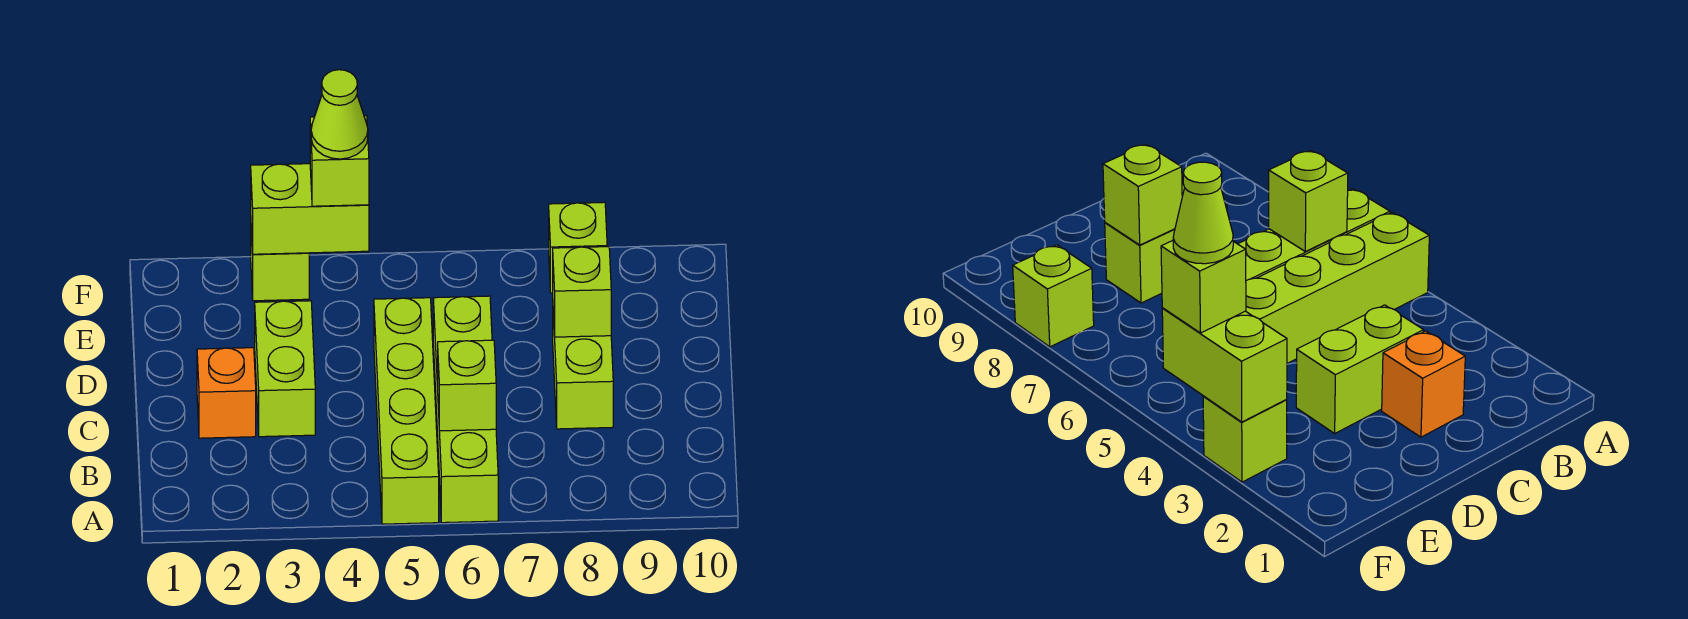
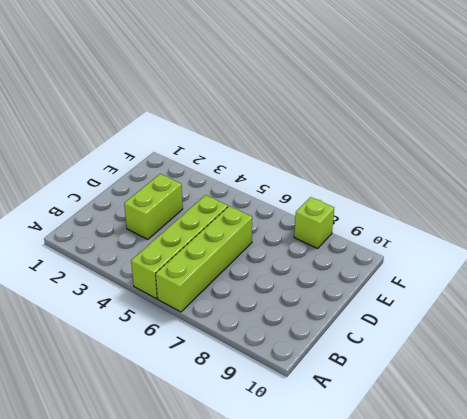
none -> orange 1x1 brick [197,348,256,438]
none -> lime 1x2 brick [553,314,613,429]
none -> lime 1x1 brick [251,231,309,301]

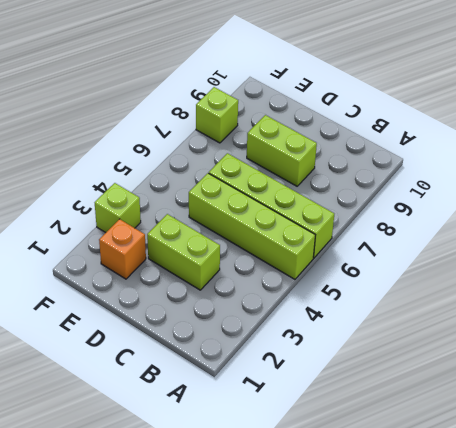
orange 1x1 brick [99,219,146,279] -> orange 1x1 brick moved to [197,348,256,438]
none -> lime 1x1 brick [438,340,496,431]
none -> lime 1x1 brick [553,247,611,337]
none -> lime 1x2 brick [251,164,369,254]

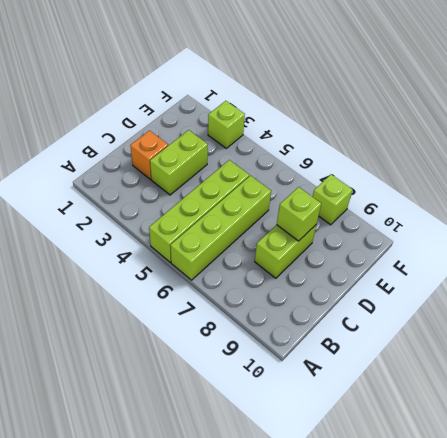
none -> lime 1x1 brick [438,340,496,431]
none -> lime 1x2 brick [251,164,369,254]
none -> lime 1x1 brick [310,116,369,206]

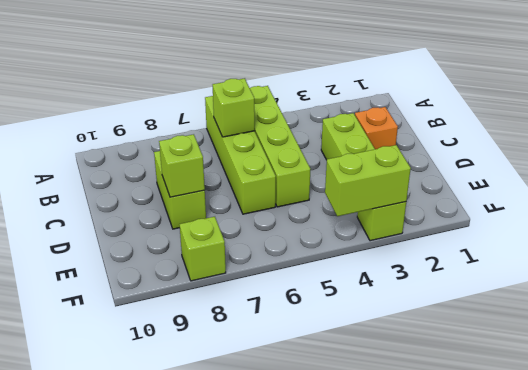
none -> lime 1x1 brick [310,116,369,206]
none -> lime 1x1 cone [311,70,368,159]

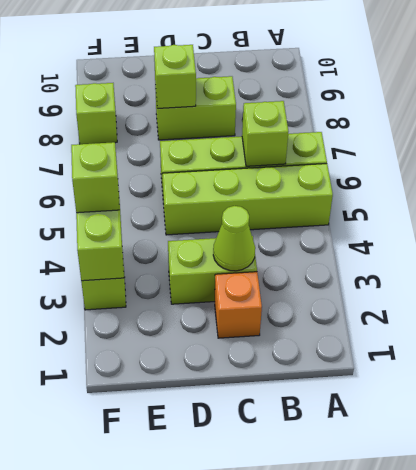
lime 1x1 cone [213,206,255,271] -> lime 1x1 cone moved to [311,70,368,159]

